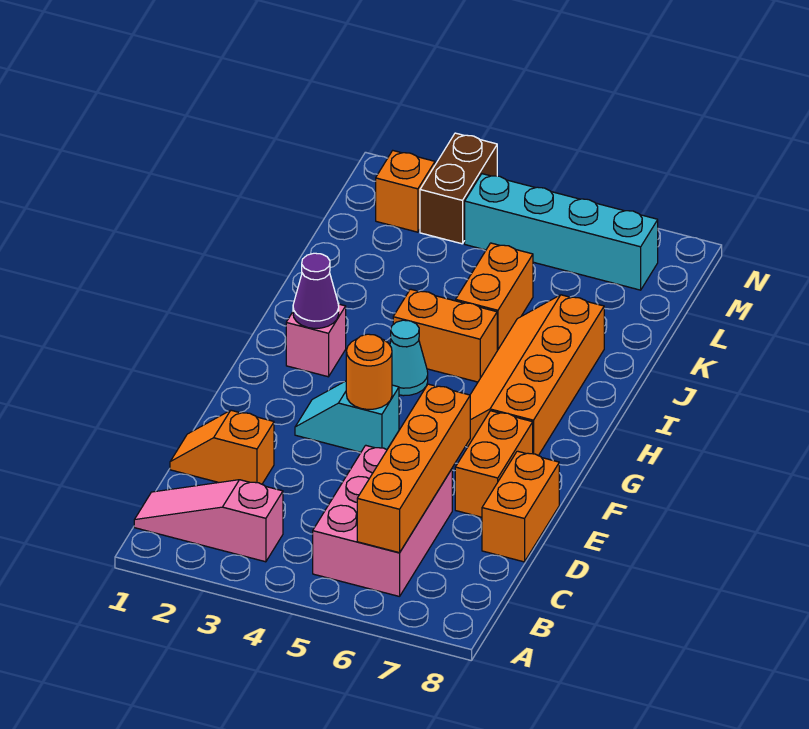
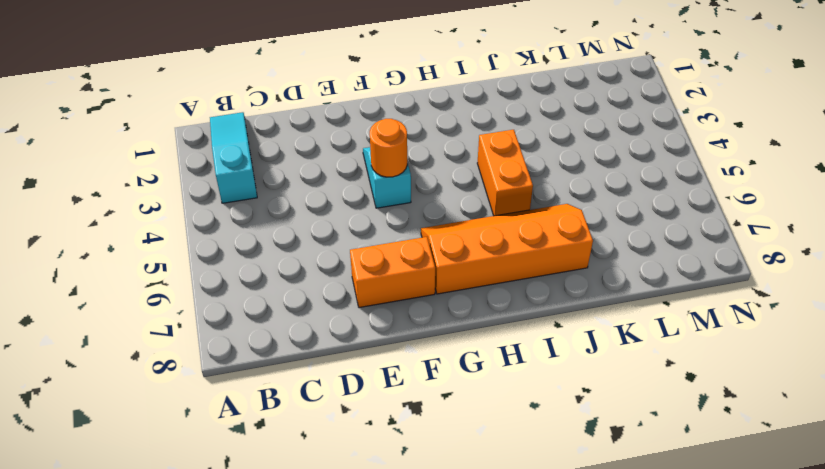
cyan 1x3 slope [210,112,257,203] -> pink 1x3 slope [134,480,283,562]
none -> pink 2x3 brick [313,445,452,597]
none -> orange 1x2 slope [170,410,274,484]
none -> orange 1x2 brick [482,451,559,562]

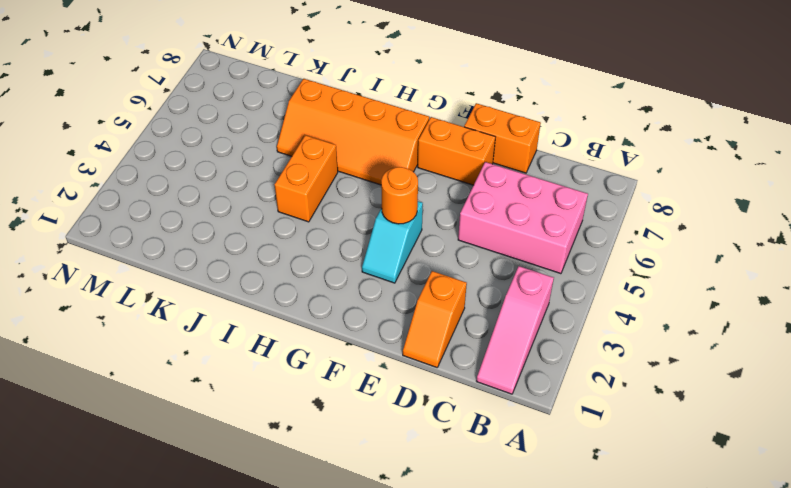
none -> pink 1x1 brick [286,304,346,377]
none -> cyan 1x1 cone [390,320,428,396]
none -> orange 1x2 brick [456,243,533,350]

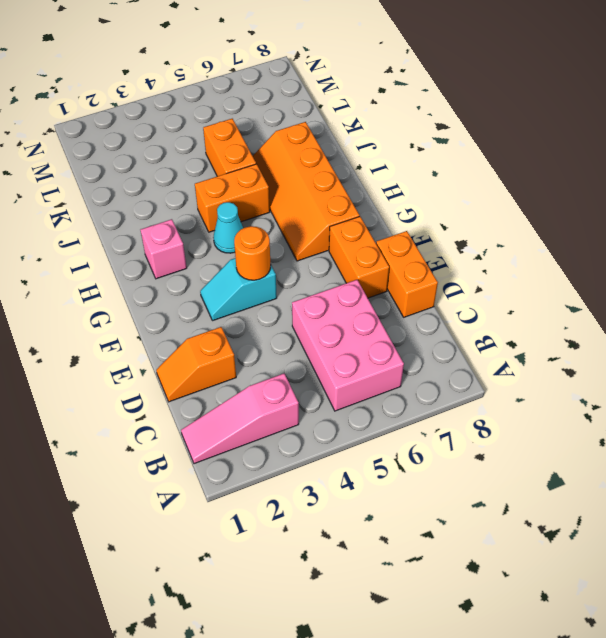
none -> orange 1x1 brick [376,151,435,232]
none -> brown 1x2 brick [420,133,497,244]
none -> cyan 1x4 brick [465,174,658,290]

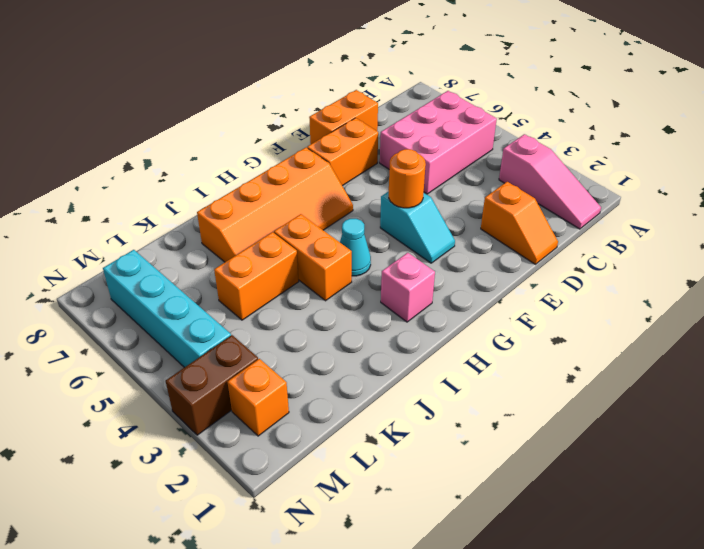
none -> orange 1x4 brick [357,384,470,553]
none -> purple 1x1 cone [293,253,339,328]

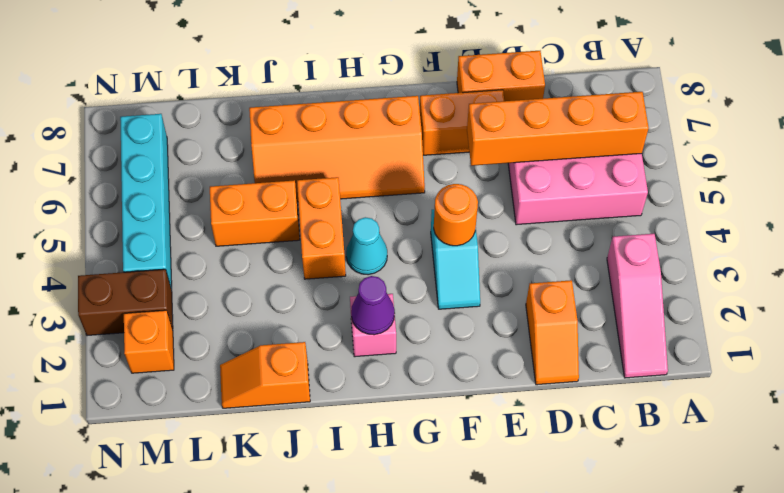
orange 1x2 slope [220,342,310,408] -> none

